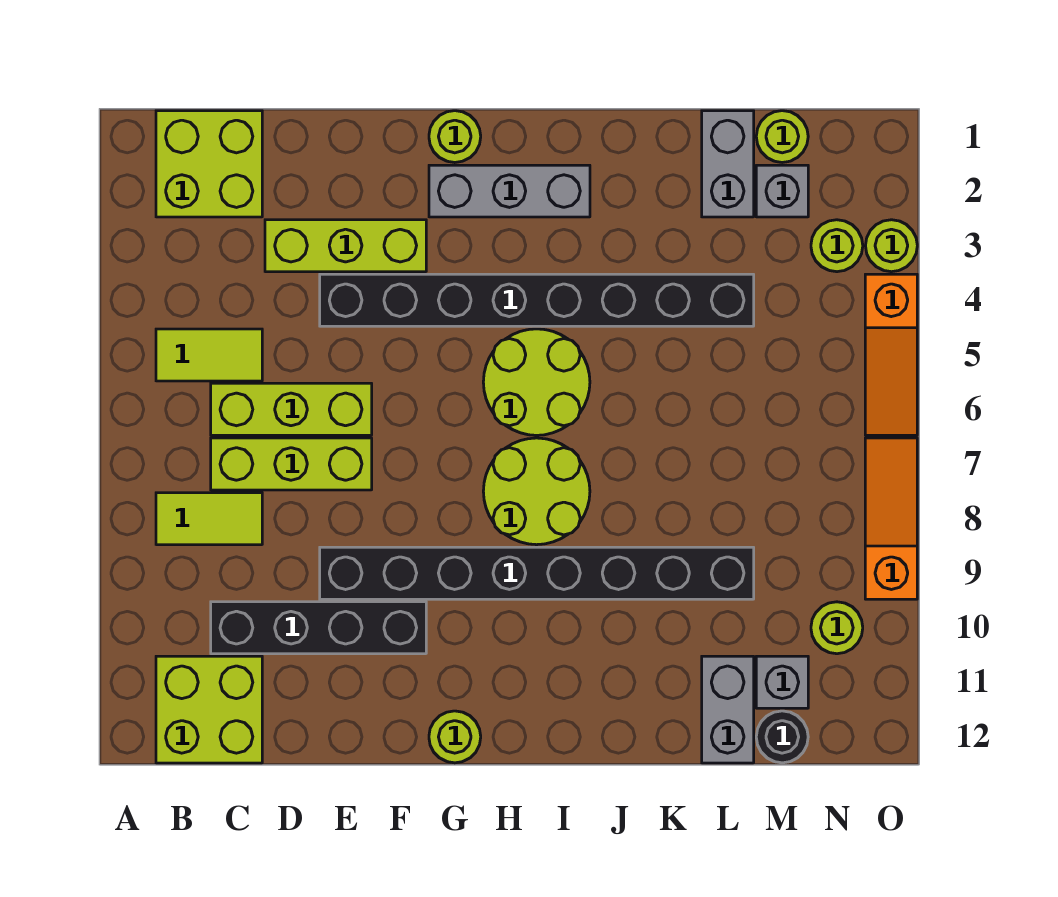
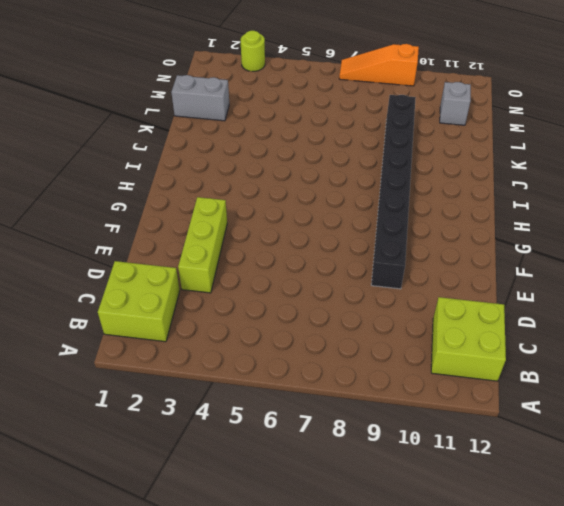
none -> lime 1x2 tile [156,329,262,381]
none -> lime 1x2 tile [156,493,262,545]
none -> lime 1x3 brick [211,383,372,435]

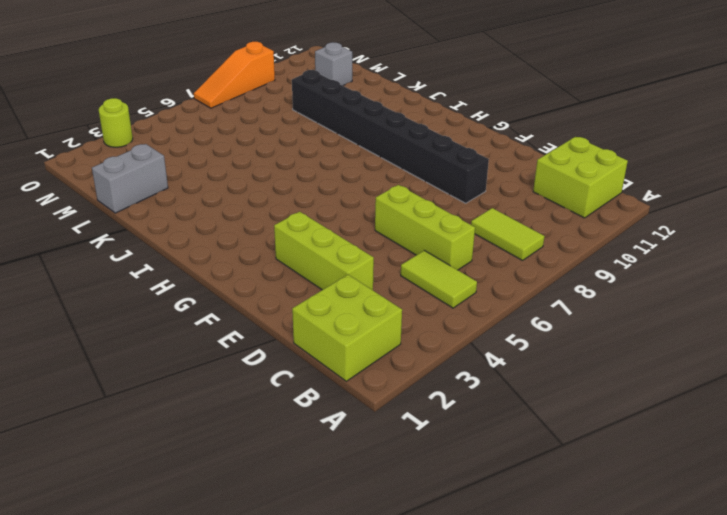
none -> lime 1x3 brick [211,438,372,490]
none -> black 1x4 brick [211,602,426,654]
none -> black 1x8 brick [320,274,754,326]

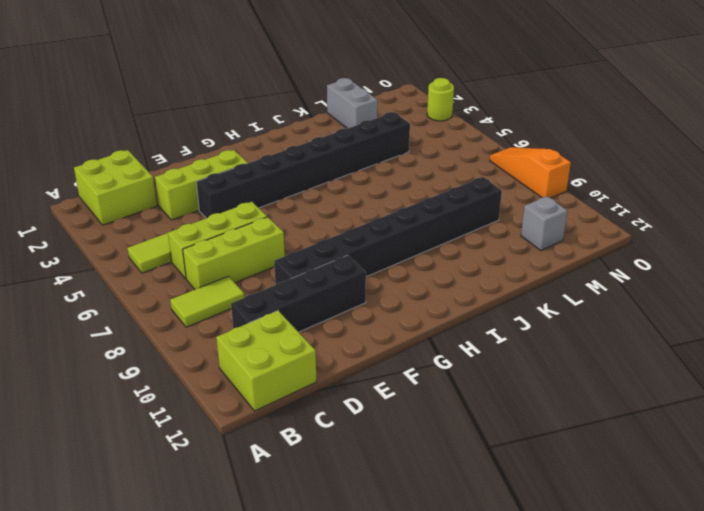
none -> lime 1x1 round brick [429,111,481,163]
none -> grey 1x3 brick [429,165,590,217]
none -> lime 1x1 round brick [429,711,481,763]

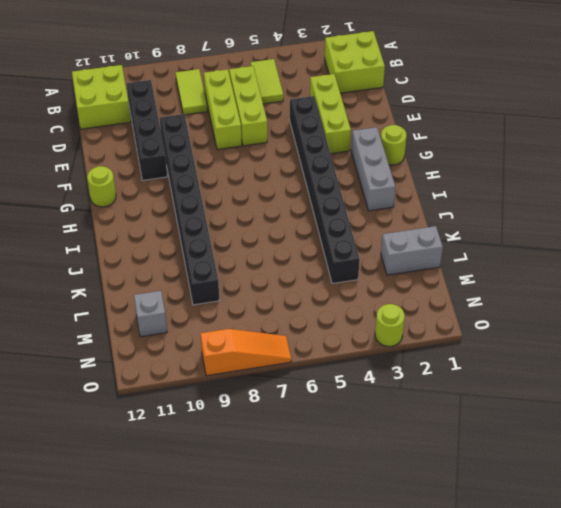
none -> lime 2x2 round brick [483,329,590,435]
none -> lime 2x2 round brick [483,438,590,545]
none -> grey 1x2 brick [702,656,754,763]

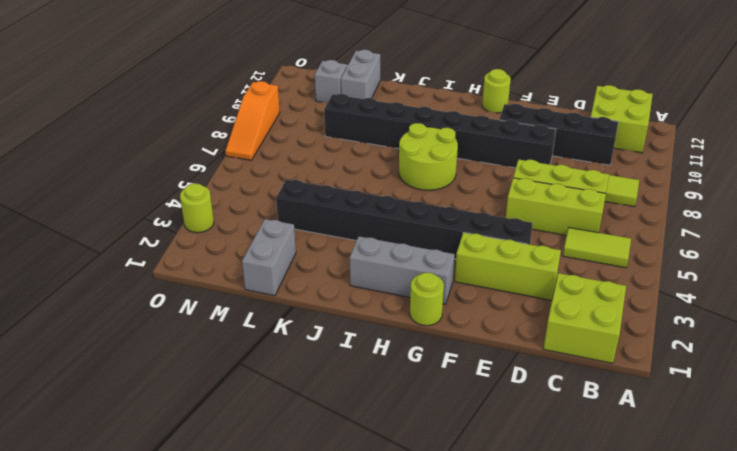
none -> lime 2x2 round brick [483,329,590,435]
none -> lime 1x1 round brick [756,111,808,163]
none -> grey 1x1 brick [756,165,808,217]

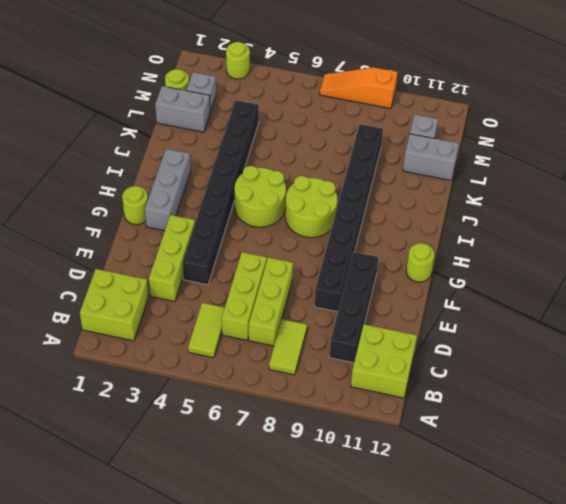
none -> black 1x1 round brick [756,711,808,763]
none -> lime 1x1 round brick [811,220,863,272]
none -> lime 1x1 round brick [811,602,863,654]

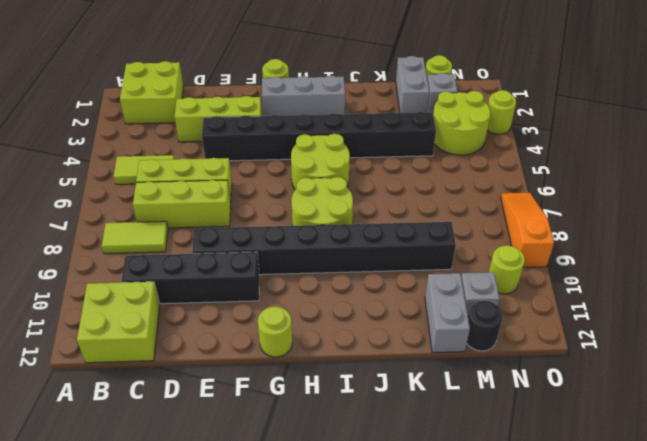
lime 2x2 round brick [433,91,490,155] -> lime 1x1 round brick [811,220,863,272]
none -> orange 1x3 slope [865,274,917,435]

